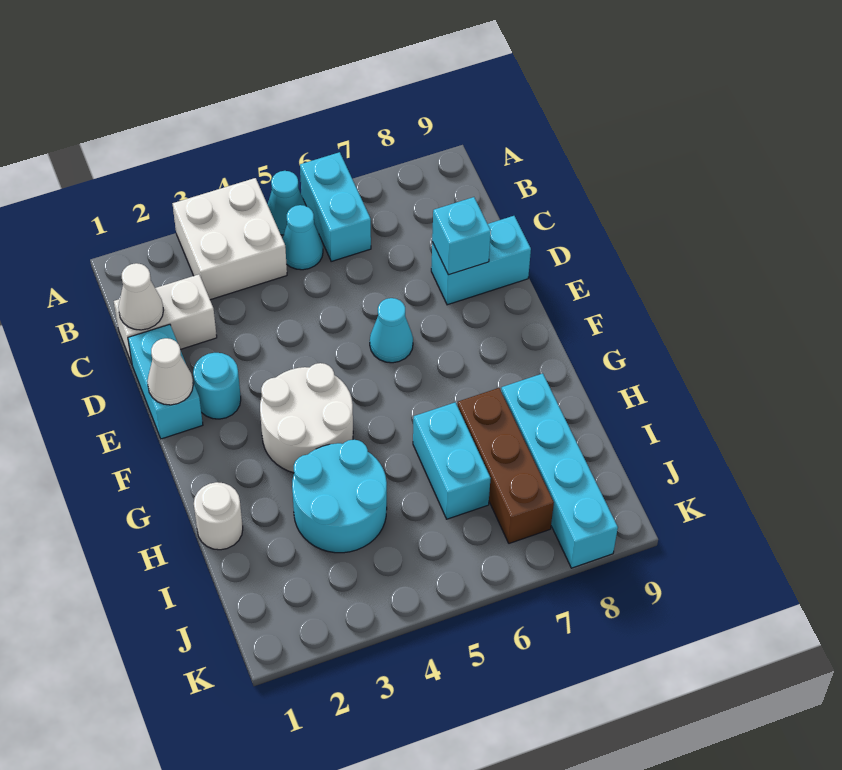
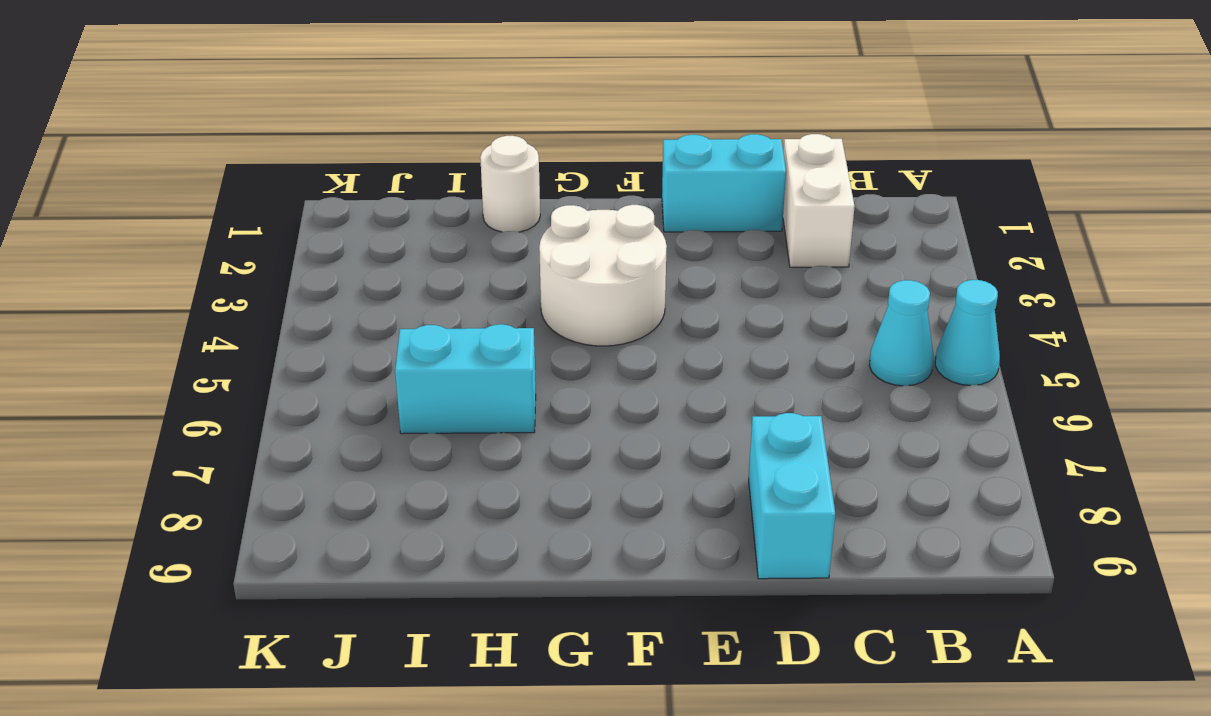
none -> white 2x2 brick [173,178,287,300]
none -> cyan 1x2 brick [300,152,371,261]
none -> cyan 1x1 round brick [193,353,241,419]

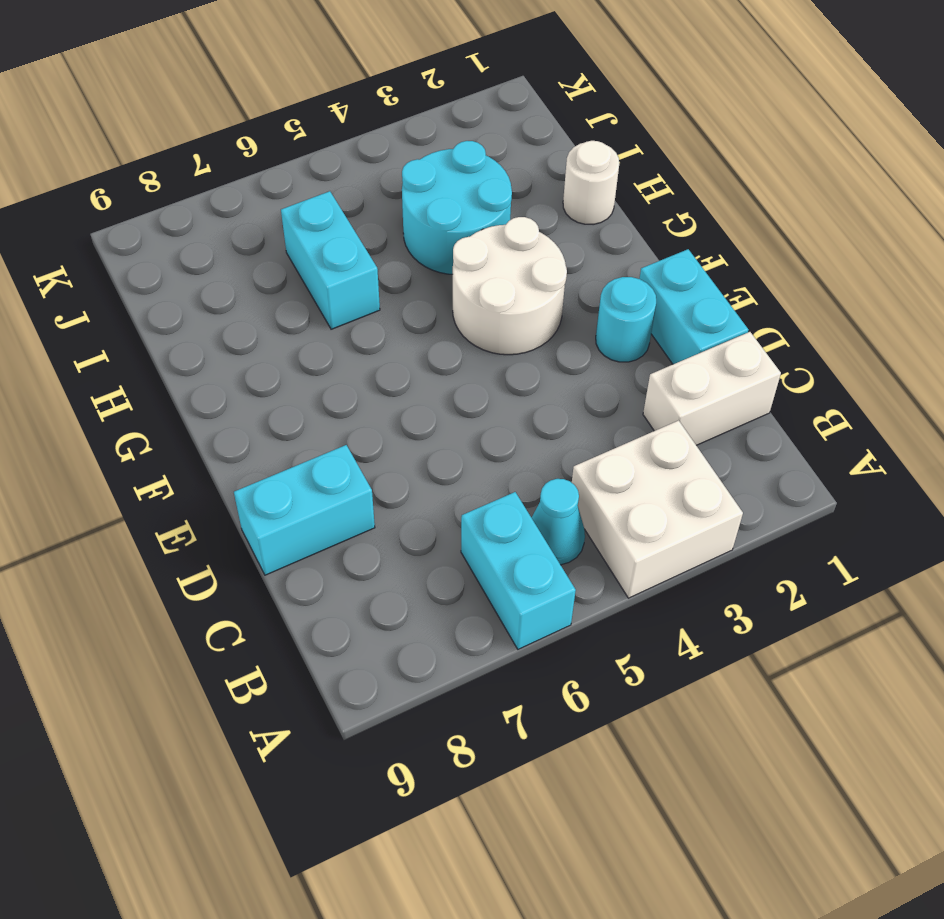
none -> cyan 1x1 cone [268,171,306,235]
none -> cyan 1x1 cone [370,298,413,363]
none -> brown 1x3 brick [458,388,554,543]

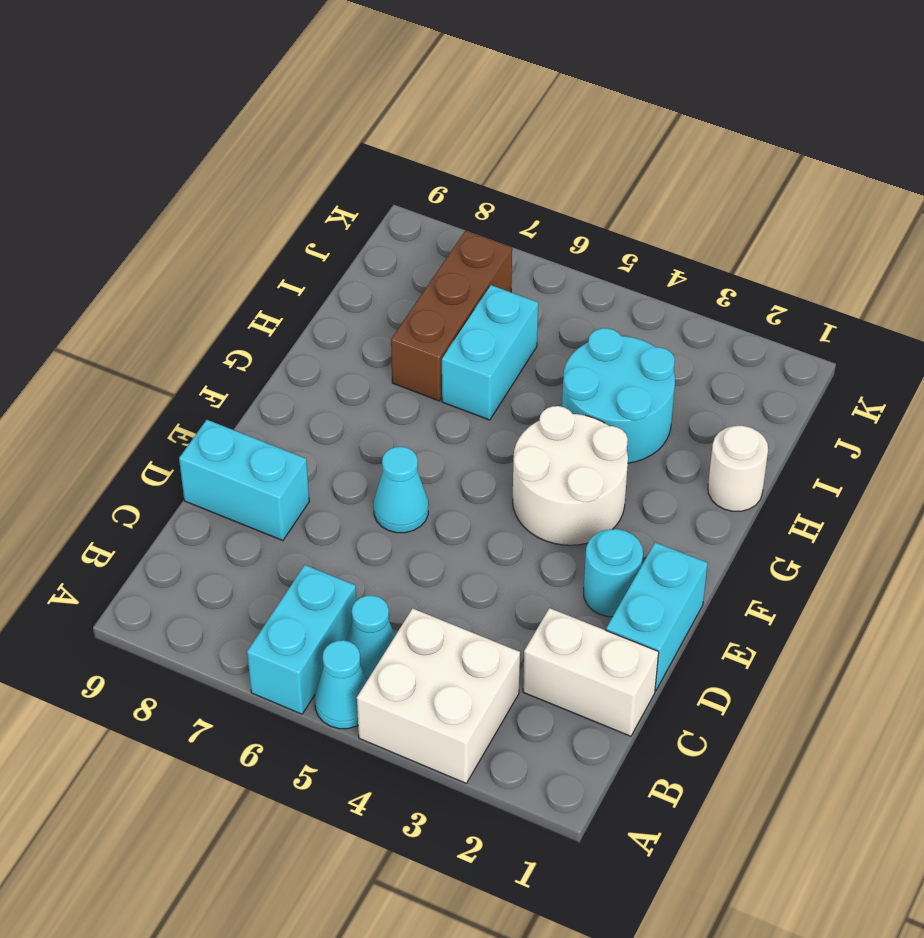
none -> cyan 1x4 brick [501,374,618,568]
none -> white 1x1 cone [118,263,164,330]
none -> cyan 1x1 brick [432,197,491,275]

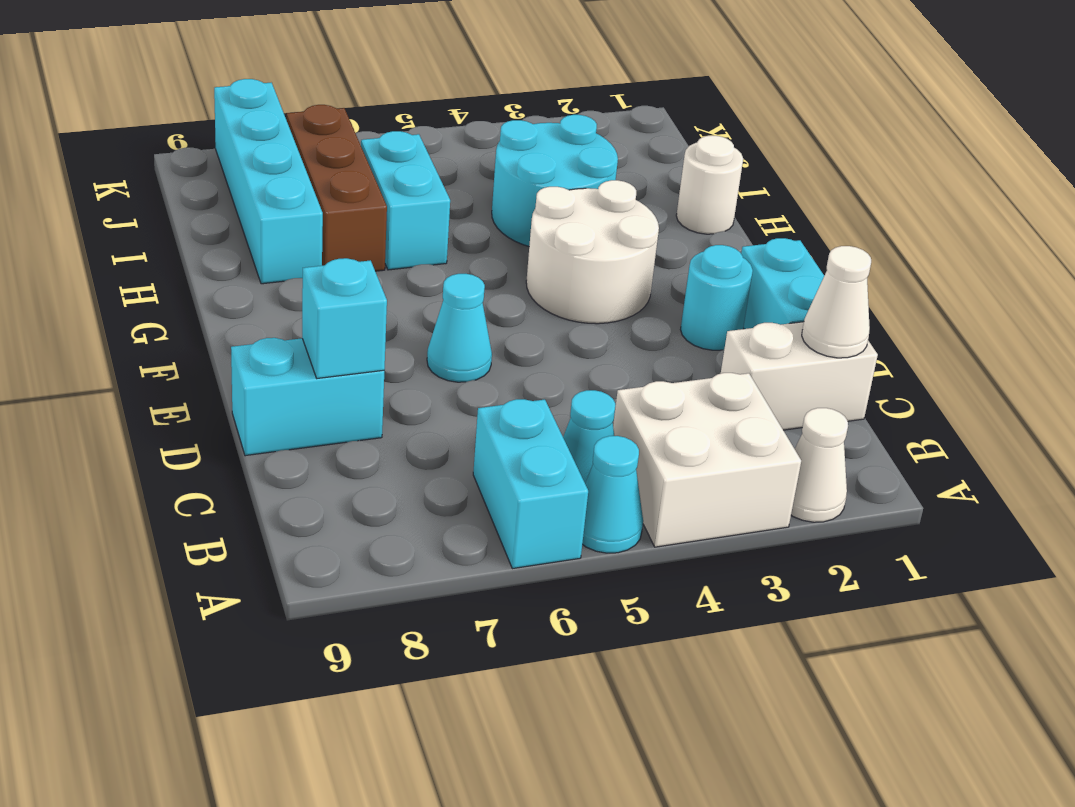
white 1x1 cone [791,408,848,522] -> white 1x1 cone moved to [147,338,193,405]

